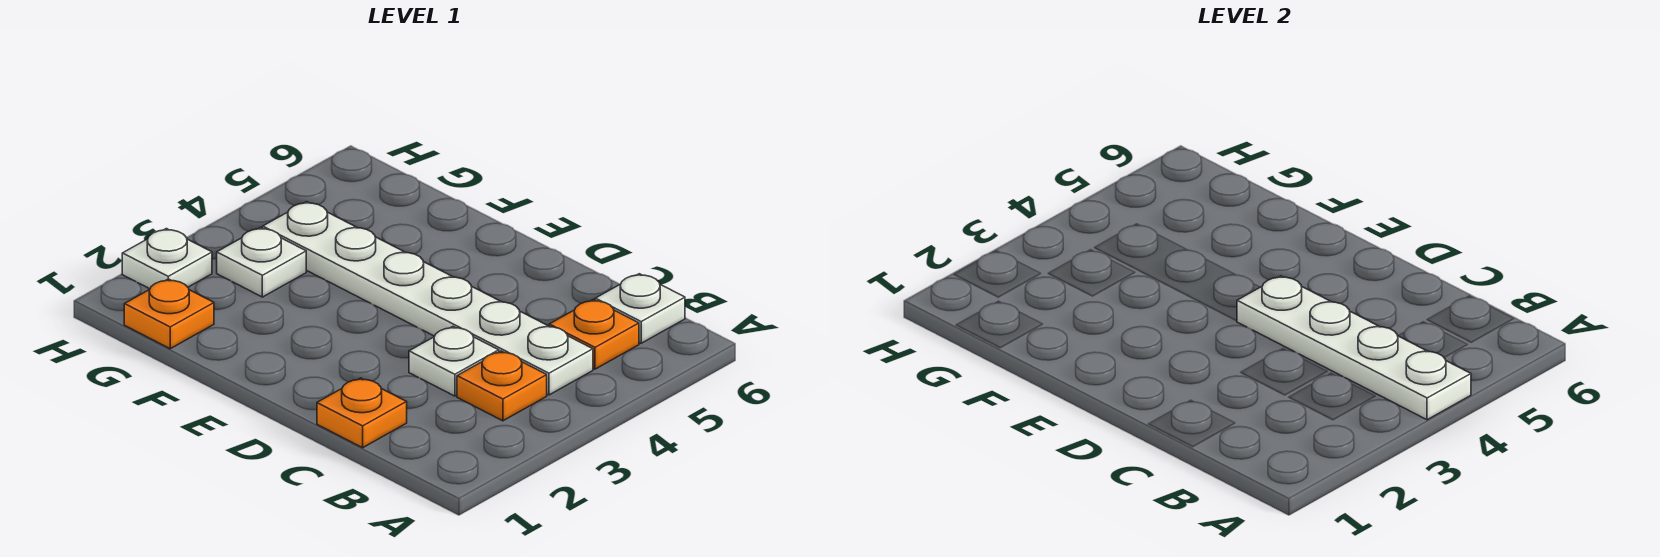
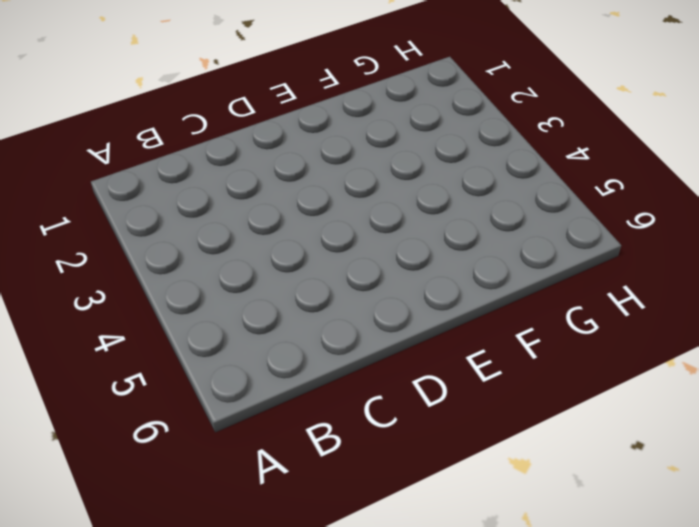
none -> orange 1x1 plate [457,351,547,421]
none -> white 1x6 plate [263,202,593,395]

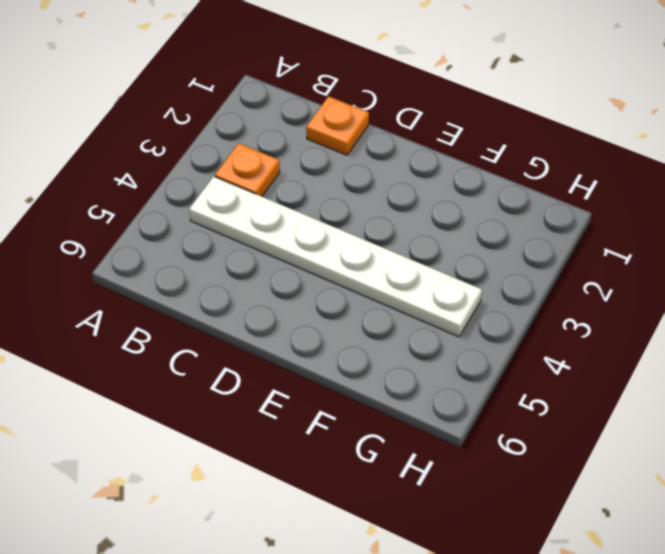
none -> orange 1x1 plate [549,300,639,369]
none -> white 1x1 plate [595,274,685,343]

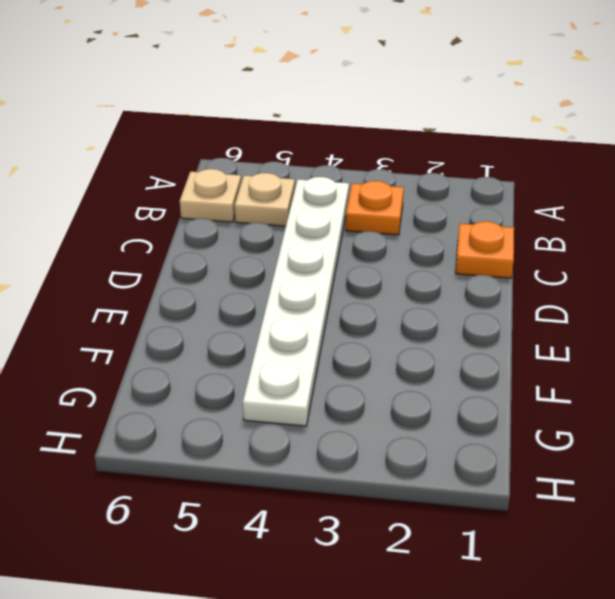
tan 1x1 plate [235,173,295,226] -> orange 1x1 plate [549,300,639,369]
tan 1x1 plate [180,169,241,222] -> white 1x1 plate [595,274,685,343]
none -> white 1x1 plate [409,327,499,396]
none -> orange 1x1 plate [124,279,214,349]

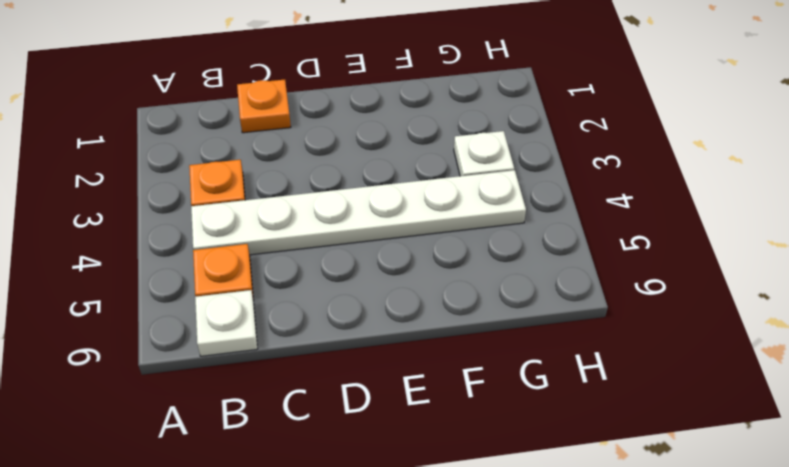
none -> white 1x1 plate [409,327,499,396]
none -> orange 1x1 plate [124,279,214,349]

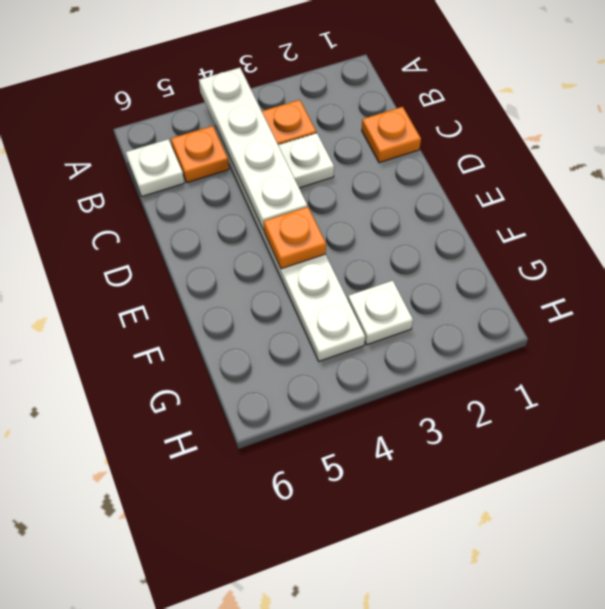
orange 1x1 plate [264,207,326,269] -> orange 1x1 plate moved to [124,279,214,349]
none -> white 1x1 plate [122,229,212,289]

